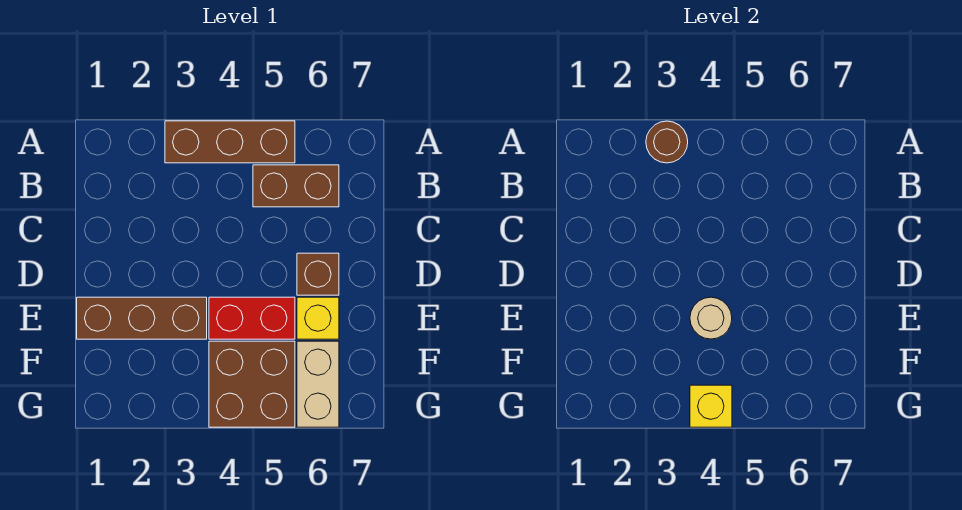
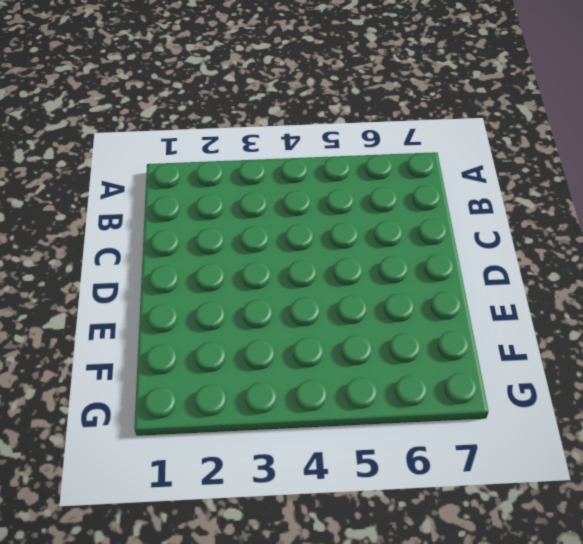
none -> brown 1x3 brick [165,121,295,163]
none -> brown 1x2 brick [253,165,339,207]

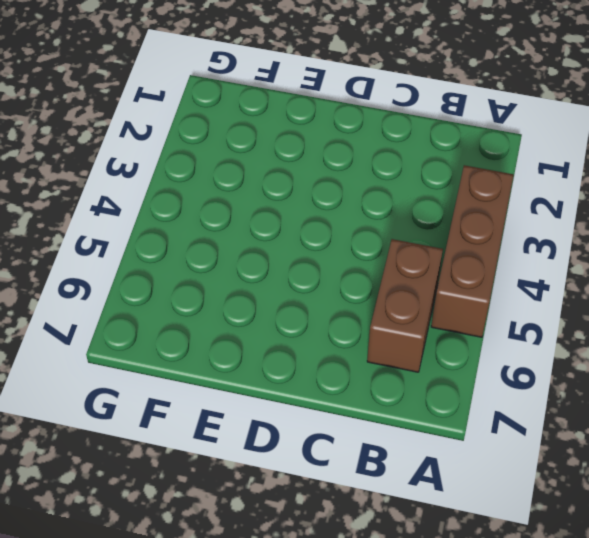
none -> brown 1x1 brick [297,253,339,295]
none -> brown 1x3 brick [77,297,207,339]

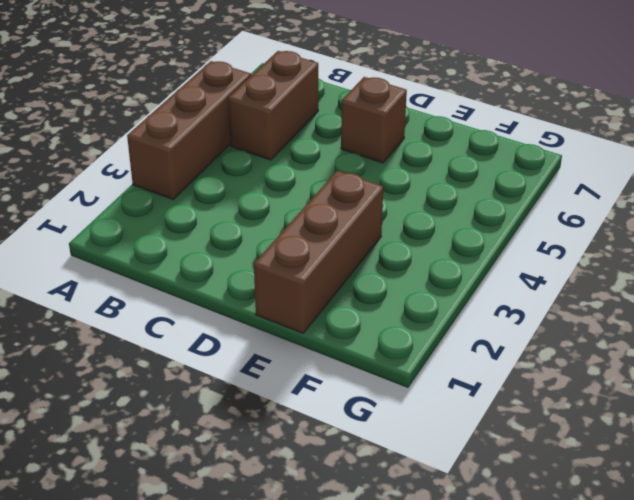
none -> red 1x2 brick [209,297,295,339]
none -> yellow 1x1 brick [297,297,339,339]

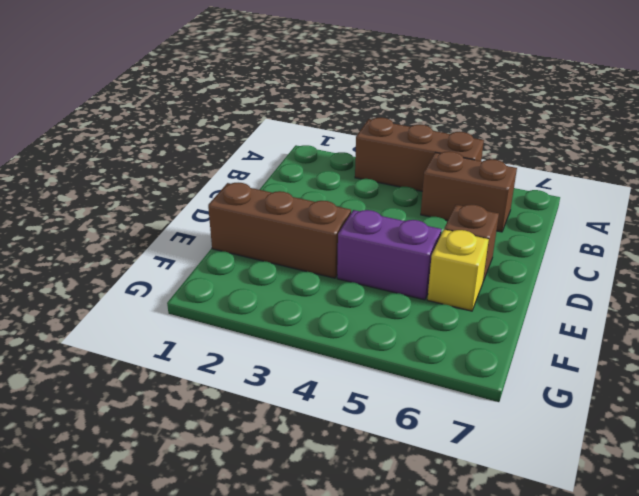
purple 1x2 brick [337,210,441,300] -> red 1x2 brick [209,297,295,339]
none -> brown 2x2 brick [209,341,295,427]
none -> tan 1x2 brick [297,341,339,427]

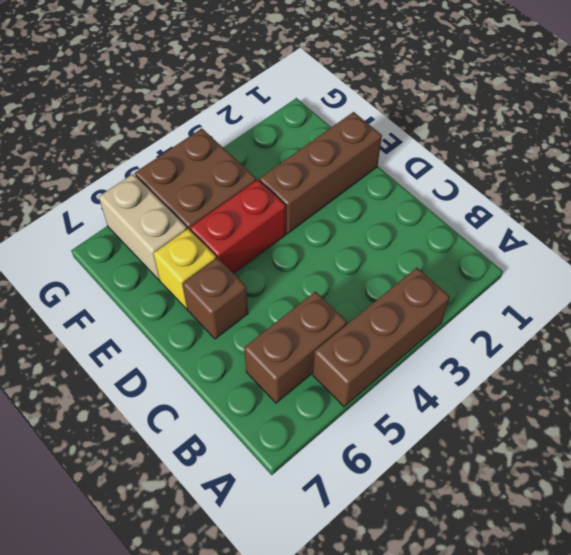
none -> brown 1x1 round brick [646,121,688,163]
none -> tan 1x1 round brick [690,297,732,339]

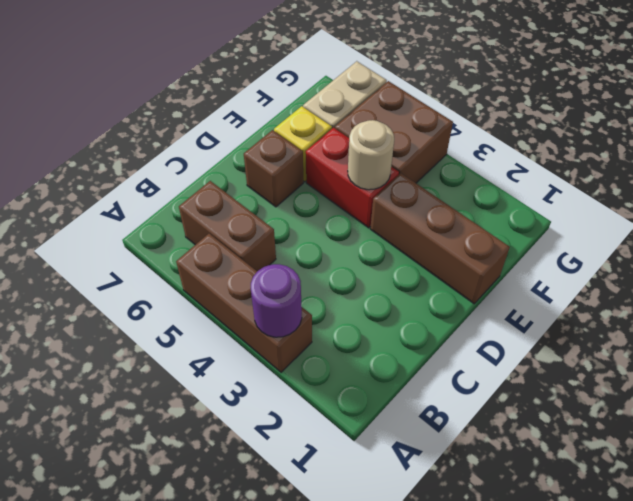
purple 1x1 round brick [251,264,302,337] -> brown 1x1 round brick [646,121,688,163]
none -> yellow 1x1 brick [690,385,732,427]

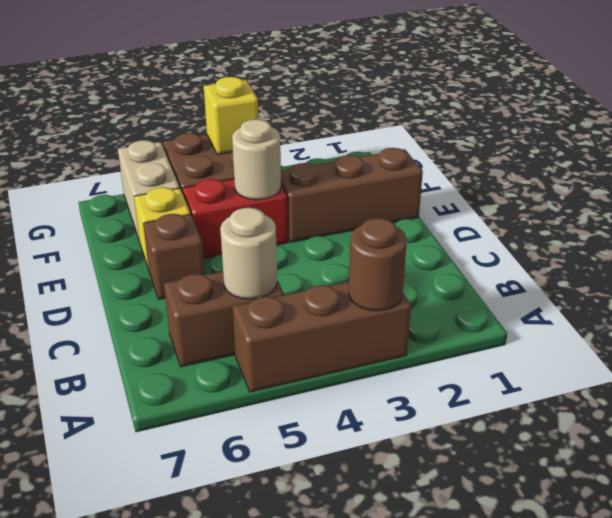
tan 1x1 round brick [220,208,277,299] -> none

